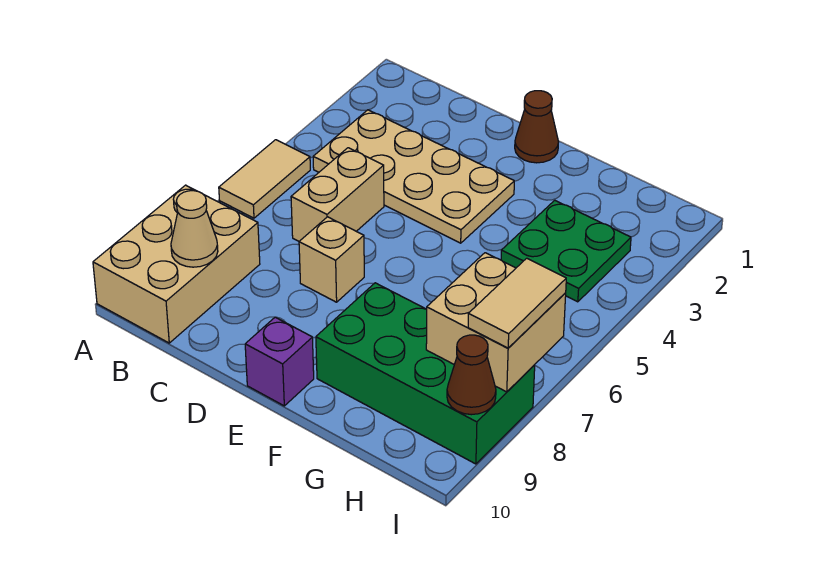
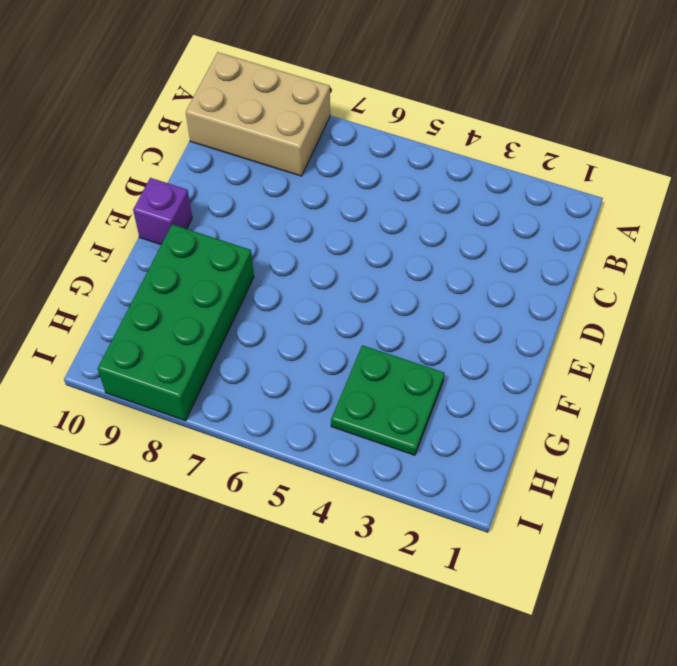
none -> tan 1x2 tile [219,140,310,218]
none -> tan 2x4 plate [313,110,514,243]
none -> tan 1x2 brick [291,148,384,241]

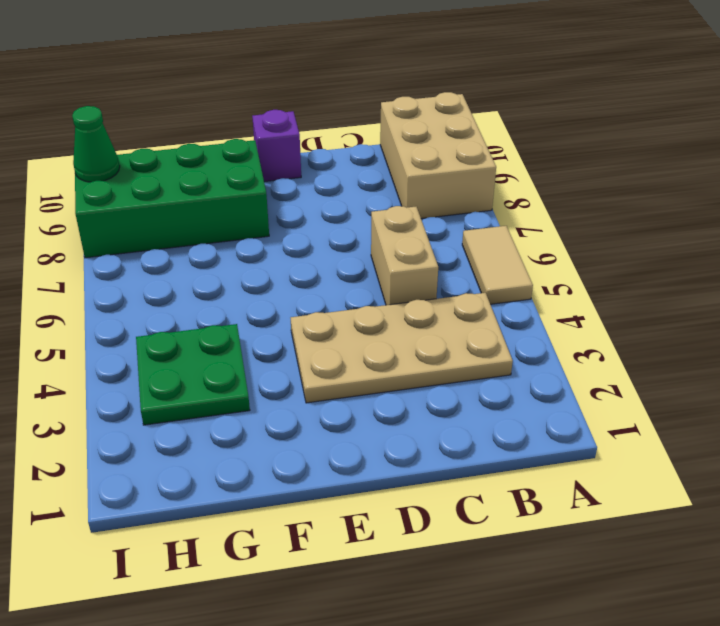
green 1x1 cone [72,106,120,182] -> brown 1x1 cone [447,335,496,415]
none -> tan 1x1 brick [299,217,364,302]
none -> brown 1x1 cone [515,91,558,163]
none -> tan 1x1 cone [171,191,218,267]

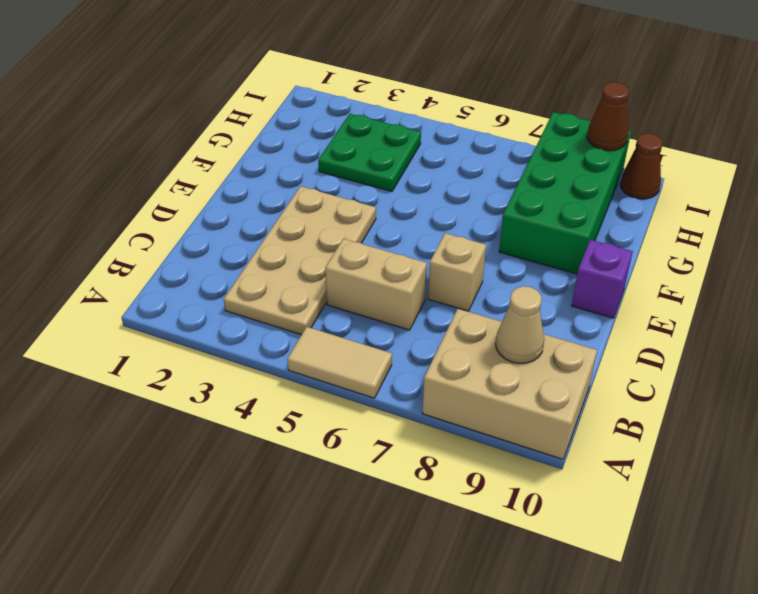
brown 1x1 cone [620,133,662,199] -> brown 1x1 cone moved to [515,91,558,163]
none -> tan 2x2 brick [426,253,566,392]
none -> tan 1x2 tile [468,258,566,348]

